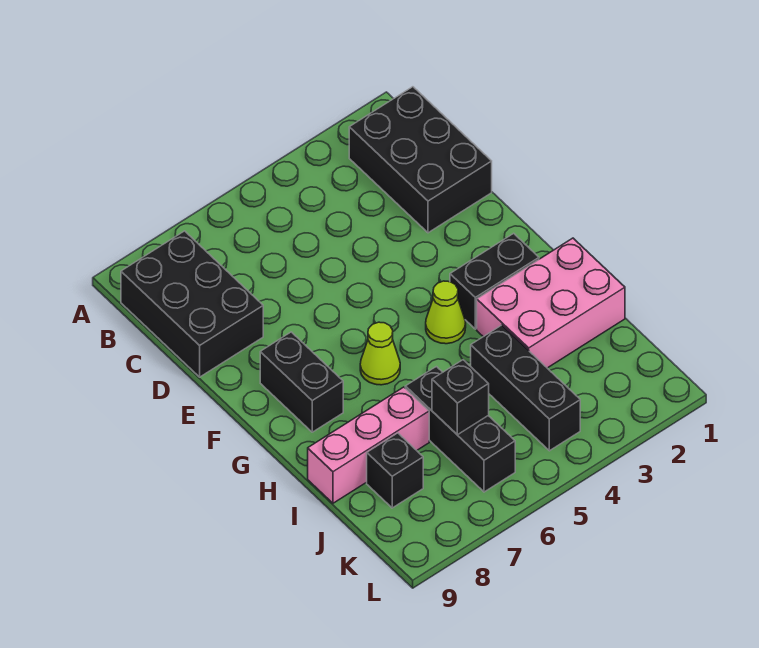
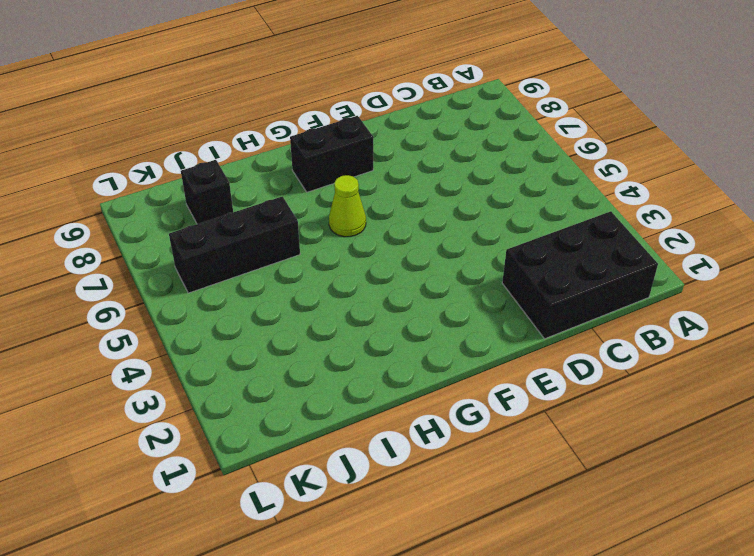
none -> black 2x3 brick [121,231,263,377]
none -> black 1x2 brick [450,233,539,329]
none -> lime 1x1 cone [426,281,466,344]

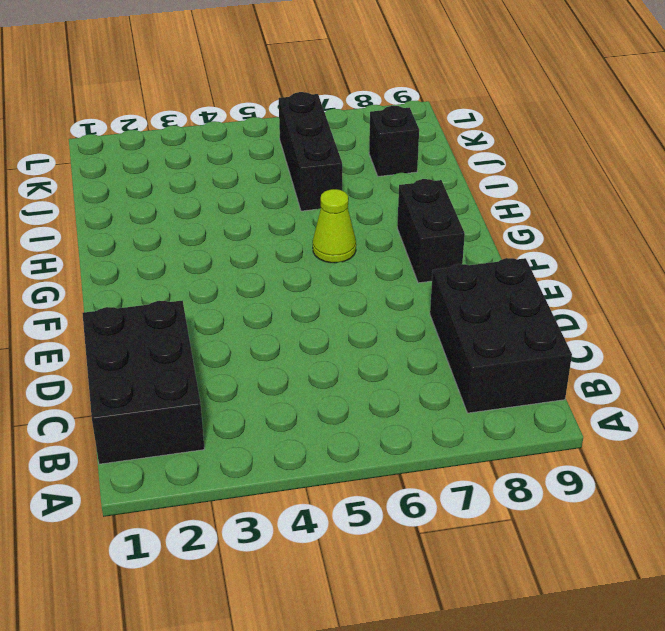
none -> black 1x2 brick [450,233,539,329]
none -> lime 1x1 cone [426,281,466,344]
none -> pink 2x3 brick [477,238,625,368]

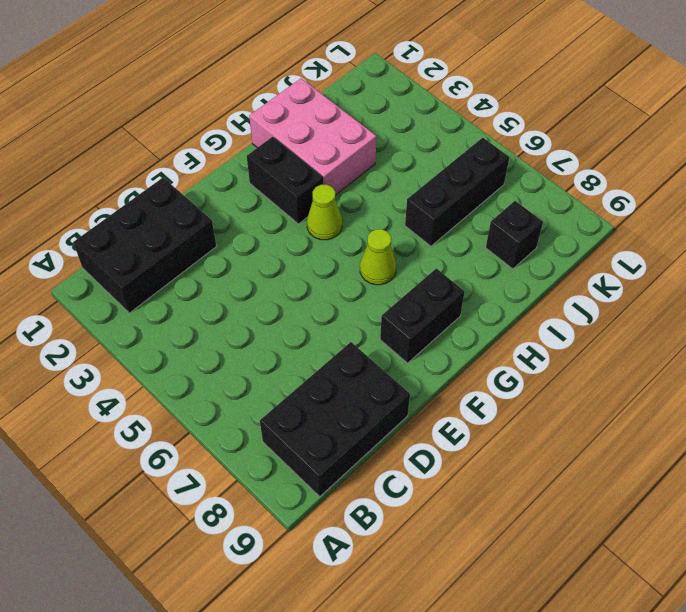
none -> black 1x3 brick [471,325,580,451]
none -> pink 1x3 brick [308,387,429,503]
none -> black 1x1 brick [432,360,489,435]

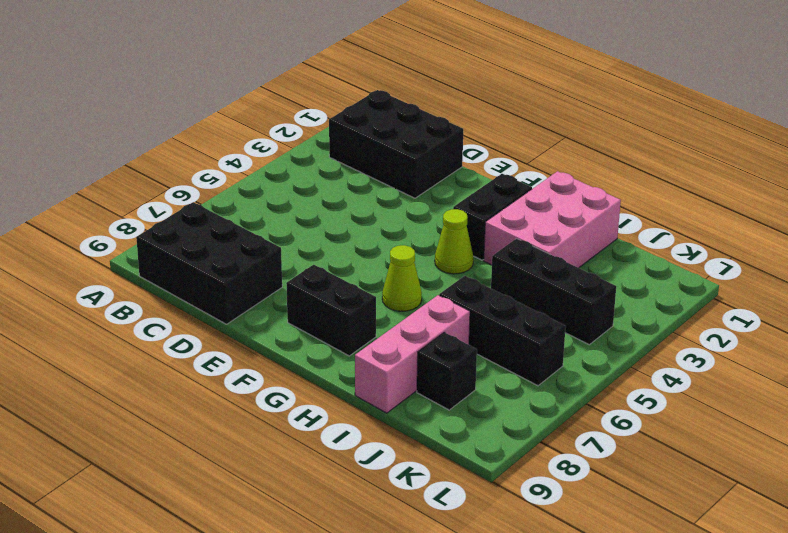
none -> black 1x1 brick [432,360,489,435]

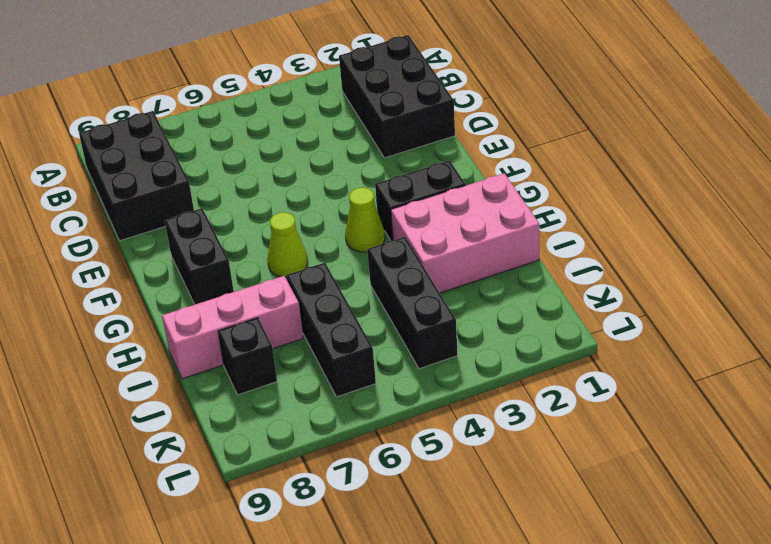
none -> black 1x1 brick [432,360,489,435]

